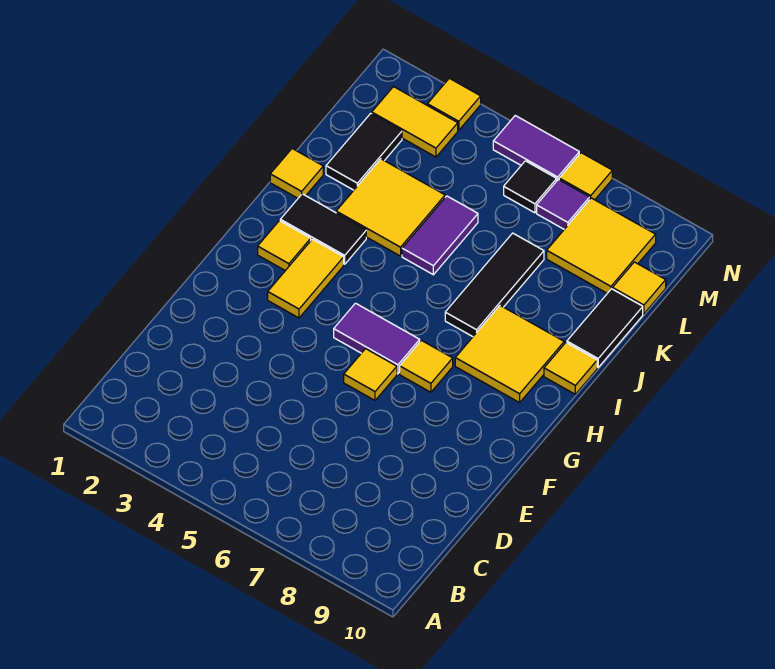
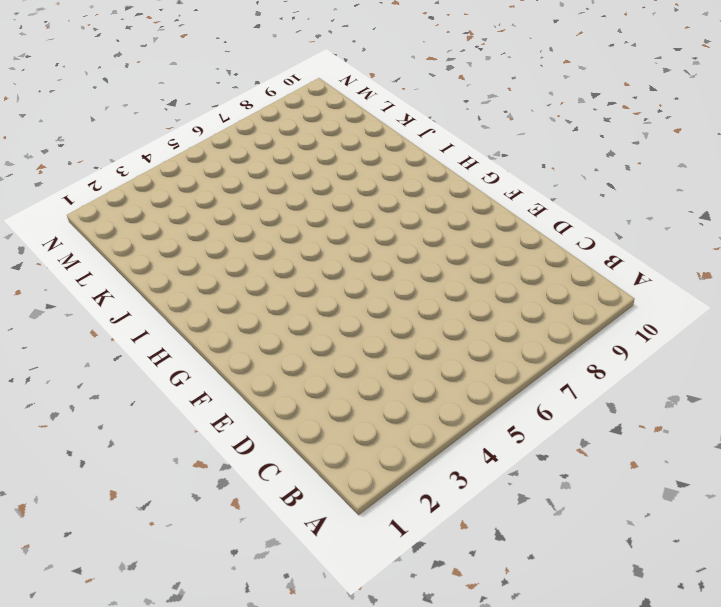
none -> yellow 1x1 tile [344,349,397,400]
none -> yellow 1x2 tile [268,239,344,318]
none -> purple 1x2 tile [334,303,420,374]

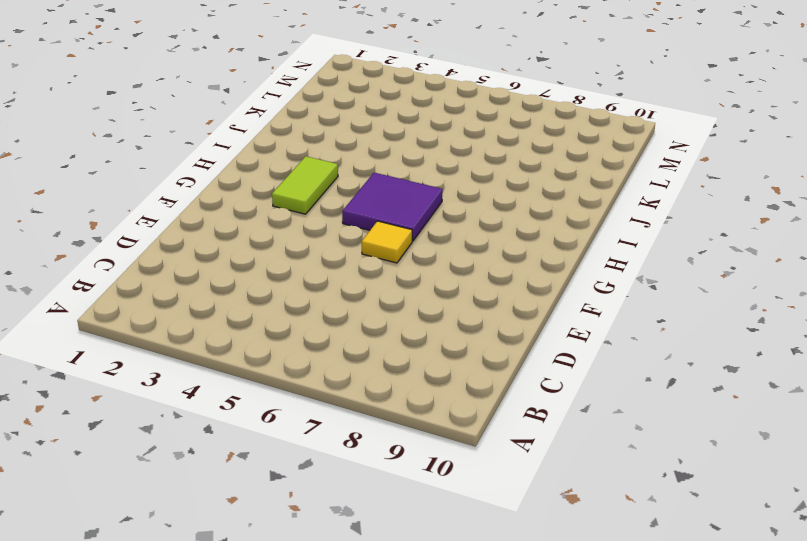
lime 1x2 tile [272,156,338,214] -> yellow 1x2 tile [268,239,344,318]
purple 2x2 tile [342,173,443,241] -> purple 1x2 tile [334,303,420,374]
none -> yellow 1x1 tile [400,340,453,392]
none -> yellow 1x1 tile [258,221,311,271]
none -> yellow 2x2 tile [455,306,564,403]

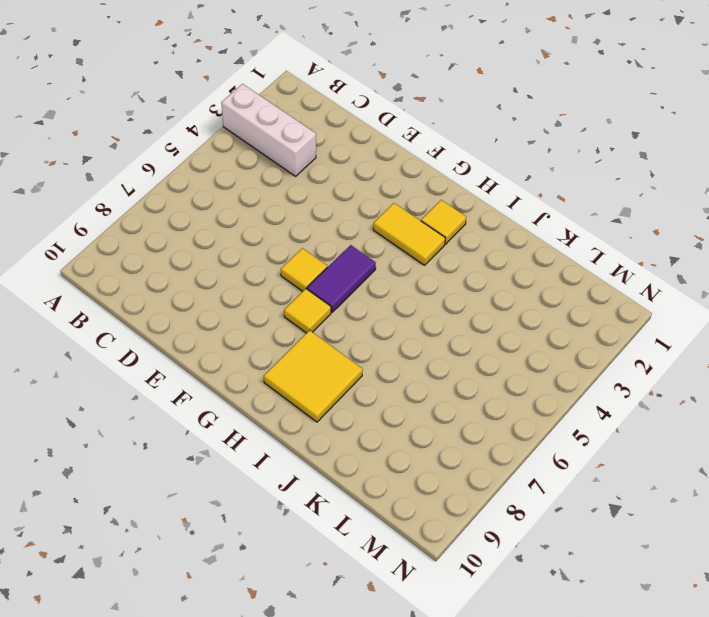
white 1x3 brick [221,84,316,176] -> none
none -> black 1x2 tile [280,194,366,264]
none -> black 1x3 tile [445,233,544,337]
none -> yellow 1x1 tile [544,343,597,394]

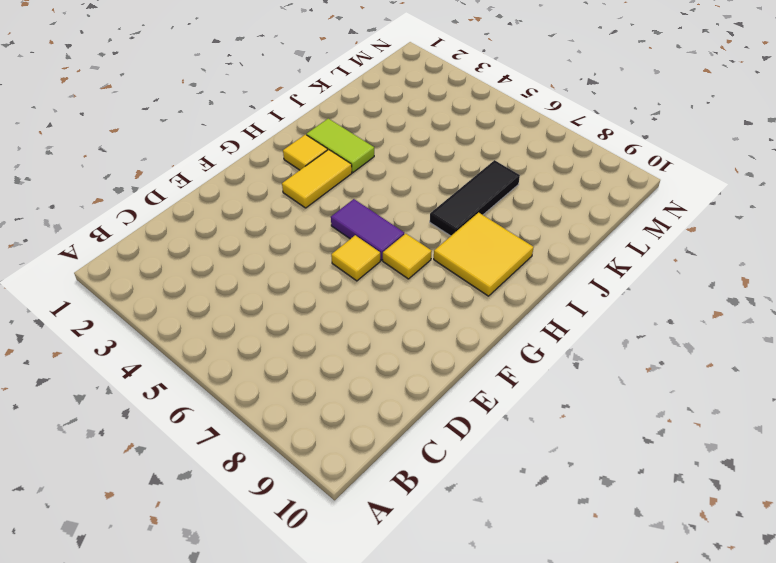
lime 1x2 tile [307,118,374,172] -> black 1x2 tile [280,194,366,264]
none -> yellow 1x1 tile [544,343,597,394]
none -> yellow 1x1 tile [270,149,323,198]
none -> yellow 2x2 tile [336,159,445,256]

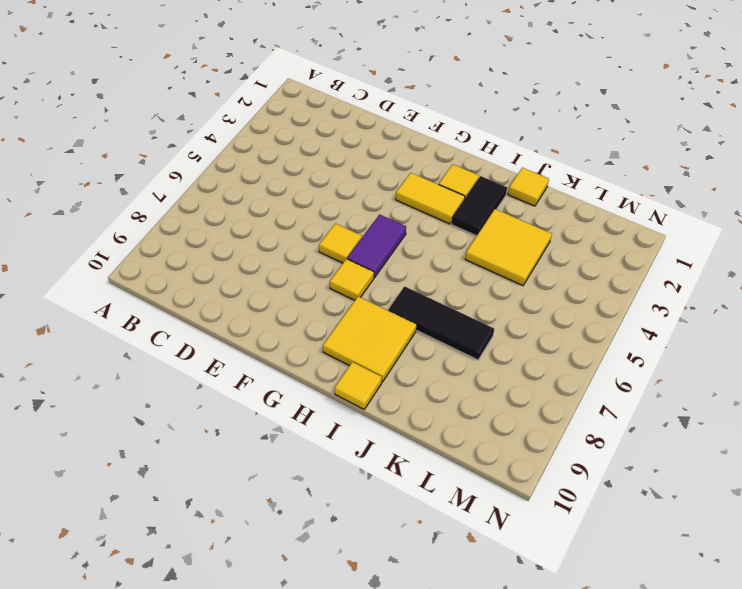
none -> purple 1x2 tile [402,196,478,275]
none -> black 1x2 tile [567,289,643,367]
none -> black 1x2 tile [326,113,402,190]

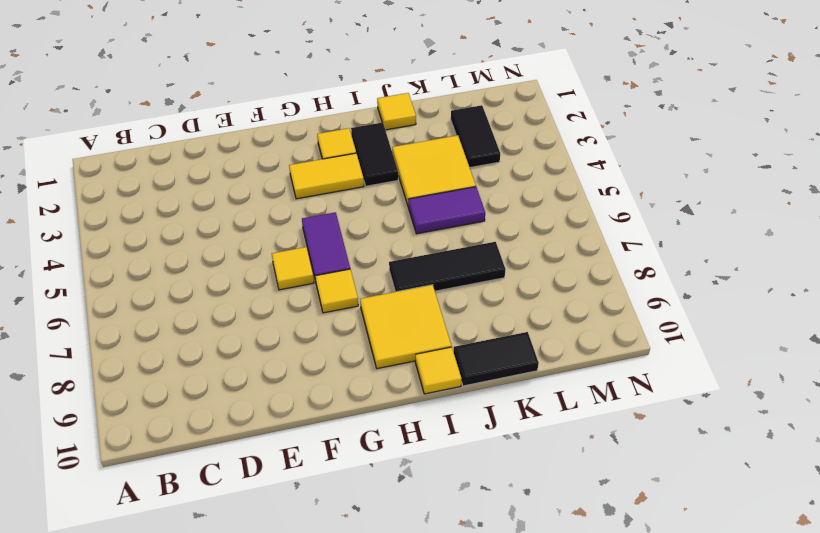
black 1x2 tile [451,105,500,168] -> black 1x2 tile turned to [326,113,402,190]
none -> yellow 2x2 tile [547,198,656,293]
none -> yellow 1x1 tile [613,262,666,314]
none -> yellow 1x2 tile [372,87,458,157]

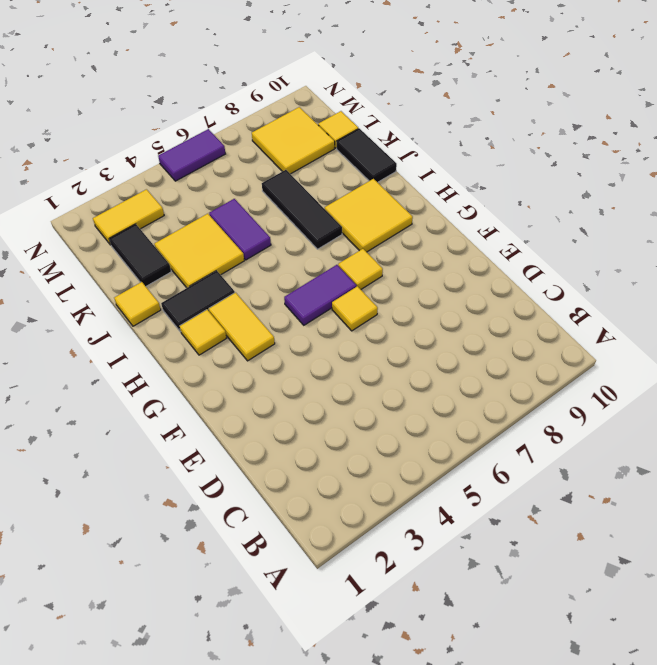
none -> yellow 1x1 tile [544,343,597,394]
none -> black 1x1 tile [504,161,557,213]
none -> purple 1x1 tile [537,179,590,229]

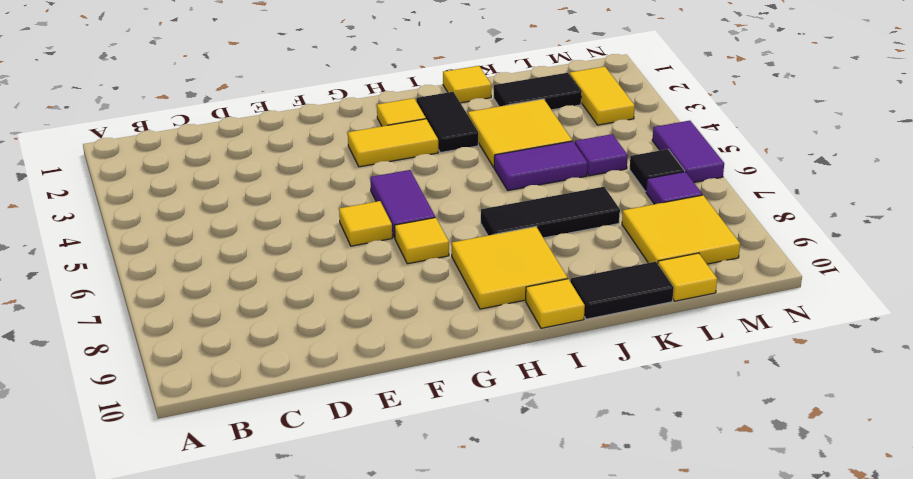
purple 1x1 tile [575,134,628,176] -> none
none -> yellow 1x1 tile [428,78,481,130]
none -> yellow 1x1 tile [559,153,612,200]

